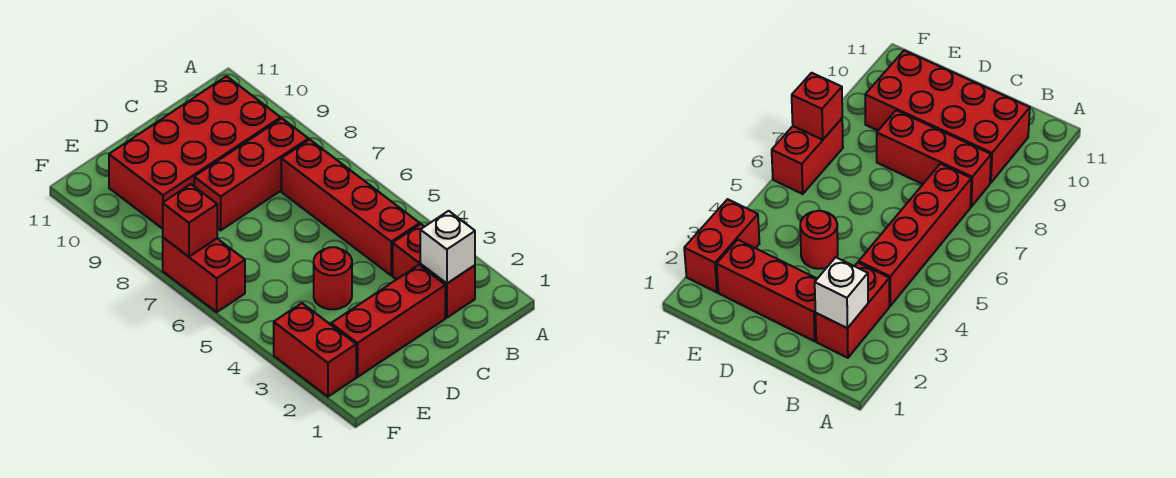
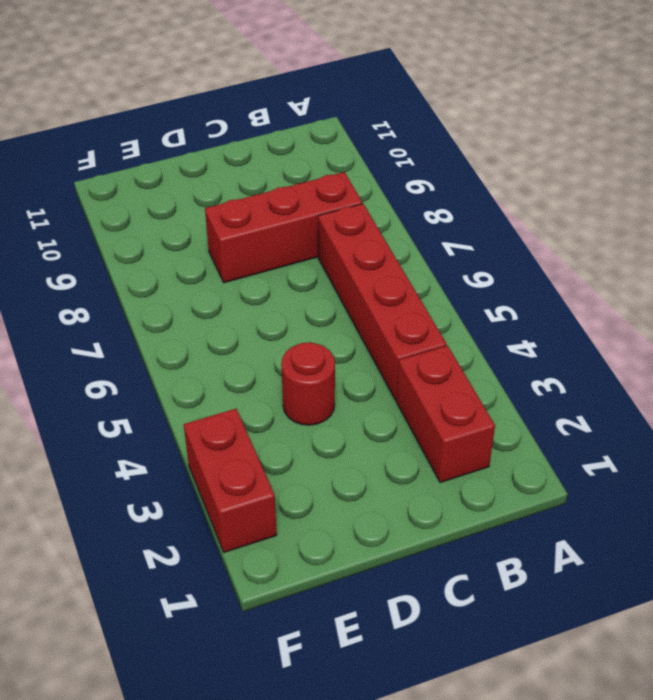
none -> red 2x4 brick [109,76,281,229]
none -> red 1x3 brick [331,265,445,377]

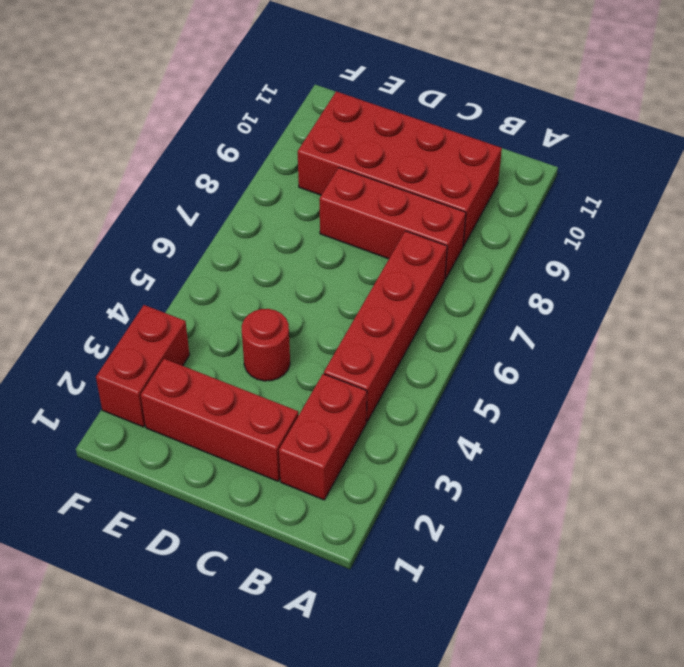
none -> red 1x2 brick [163,238,245,312]
none -> white 1x1 brick [420,211,475,283]

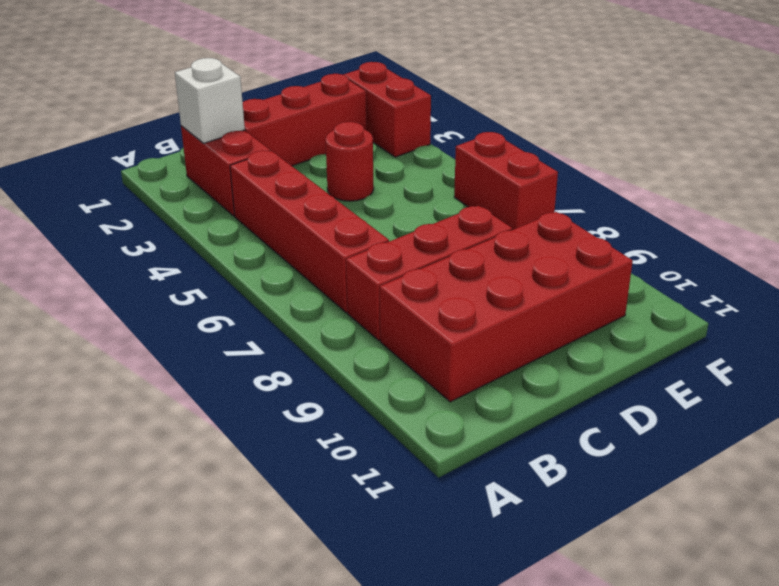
none -> red 1x1 brick [163,184,217,257]

